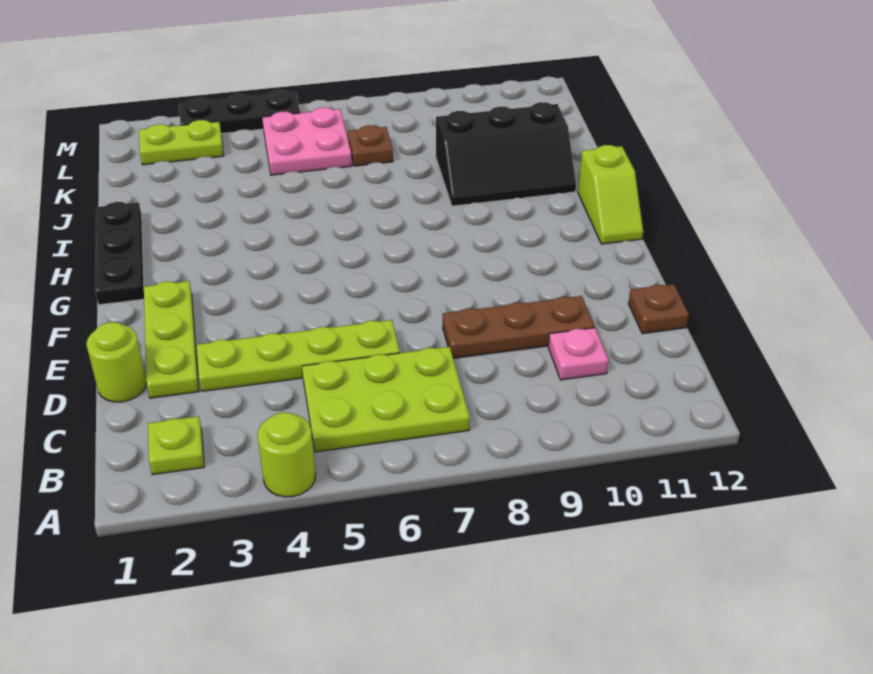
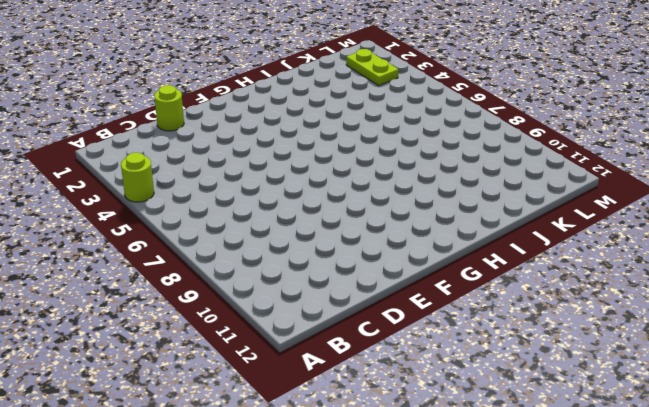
none -> lime 1x1 plate [148,416,204,475]
none -> lime 2x3 plate [302,347,470,452]
none -> pink 1x1 plate [548,328,608,380]

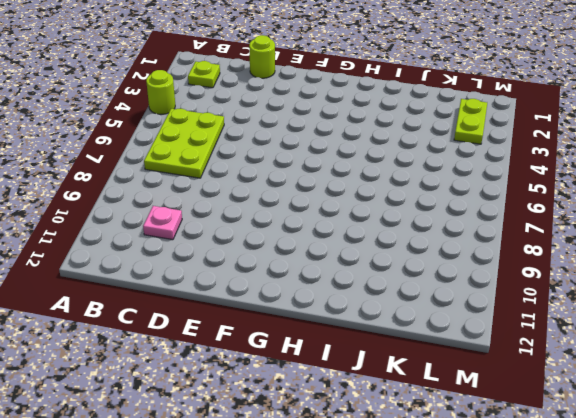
none -> lime 1x3 plate [144,281,199,398]
none -> lime 1x4 plate [196,320,400,391]
none -> brown 1x3 plate [443,296,594,358]

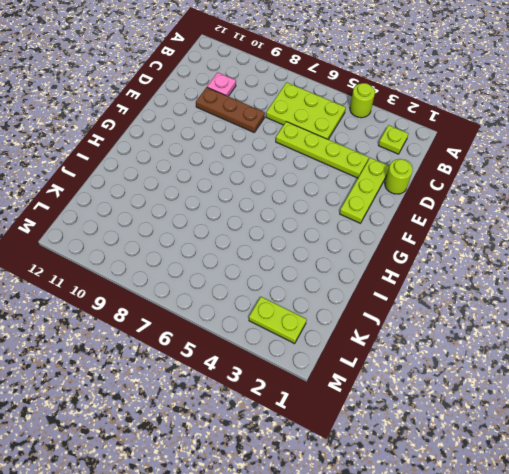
none -> brown 1x1 plate [628,284,689,334]
none -> black 1x3 plate [95,202,144,305]
none -> lime 1x2 slope [578,145,643,244]

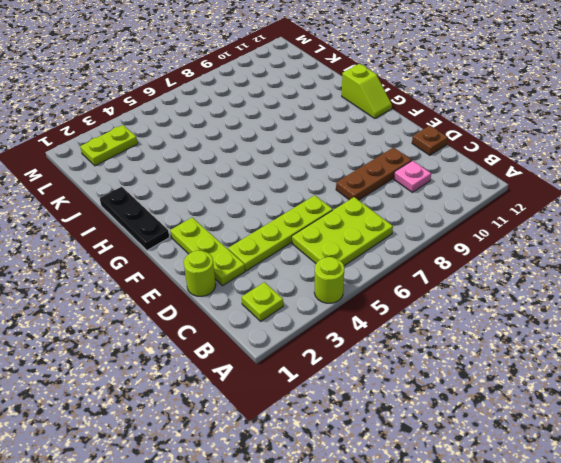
none -> black 2x3 slope [436,102,576,206]
none -> pink 2x2 plate [262,107,352,175]
none -> brown 1x1 plate [348,125,393,166]

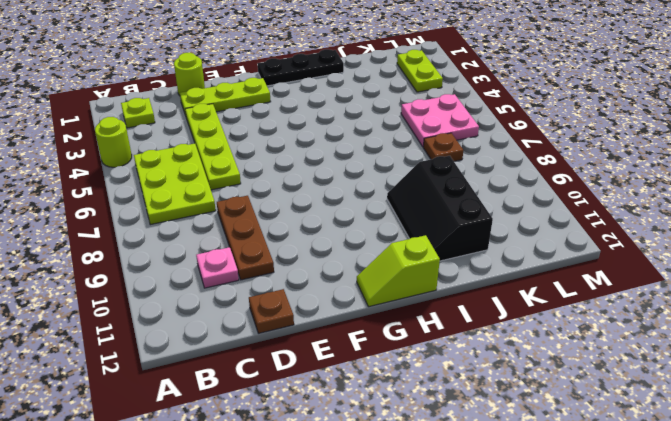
none -> black 1x3 plate [179,90,300,134]

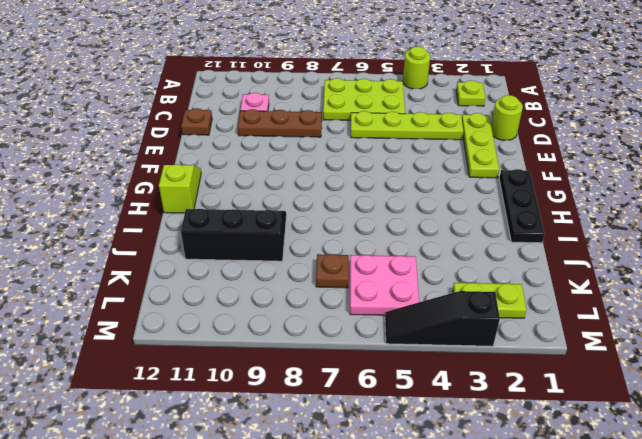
black 1x3 slope [385,291,500,346] -> black 1x3 plate [179,90,300,134]

